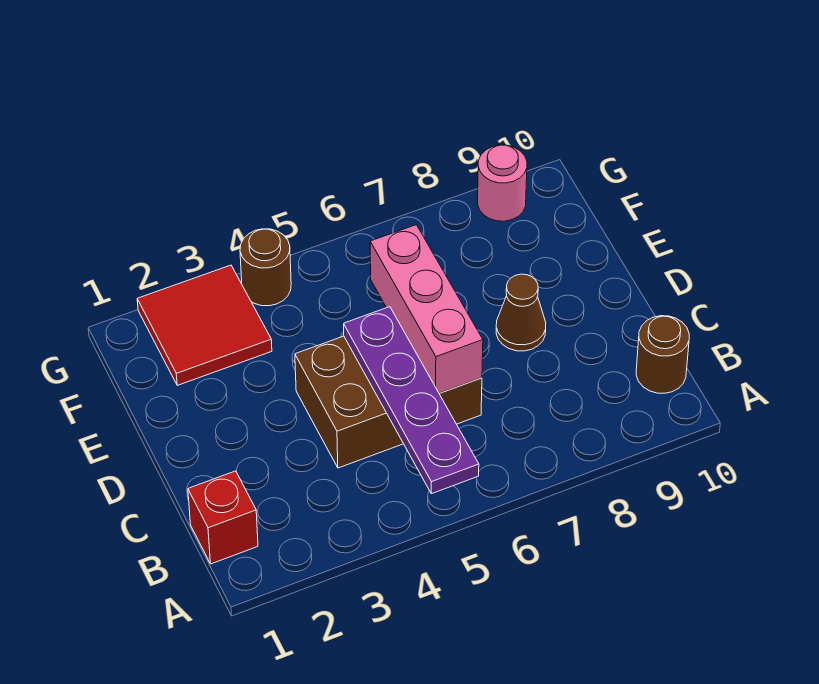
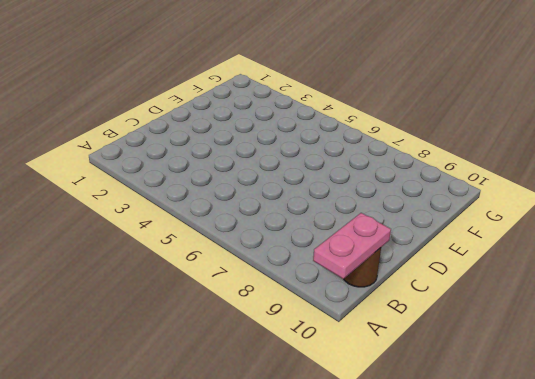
pink 1x2 plate [313,213,391,279] -> none
none -> red 1x1 brick [188,471,258,564]
none -> brown 2x3 brick [295,336,482,468]

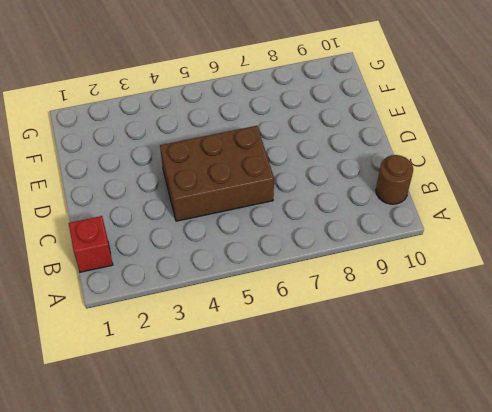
none -> brown 1x1 cone [496,274,546,351]
none -> red 2x2 tile [137,265,272,385]

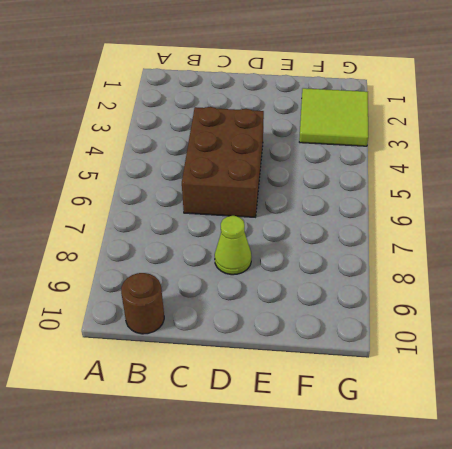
lime 1x1 cone [215,216,252,275] -> brown 1x1 cone [496,274,546,351]
lime 2x2 tile [299,88,368,146] -> red 2x2 tile [137,265,272,385]
none -> red 1x1 brick [188,471,258,564]
none -> brown 1x1 round brick [240,229,291,306]

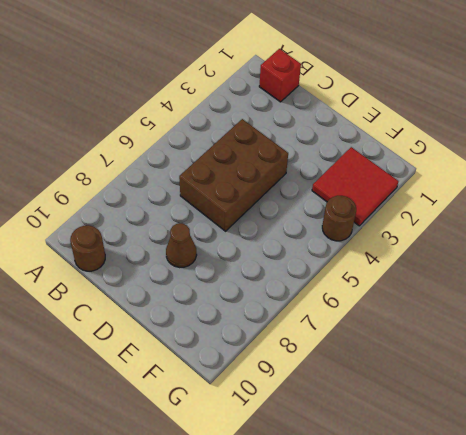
none -> pink 1x1 round brick [477,145,527,221]
none -> purple 1x4 plate [344,307,479,494]

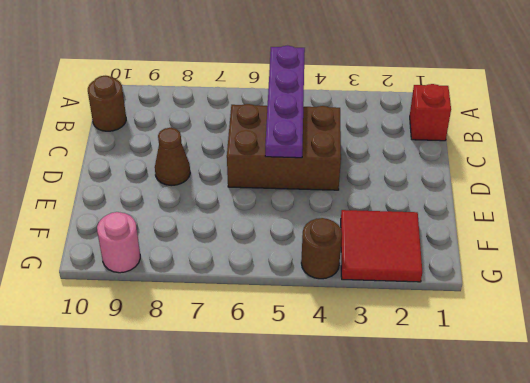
none -> pink 1x3 brick [370,225,483,393]

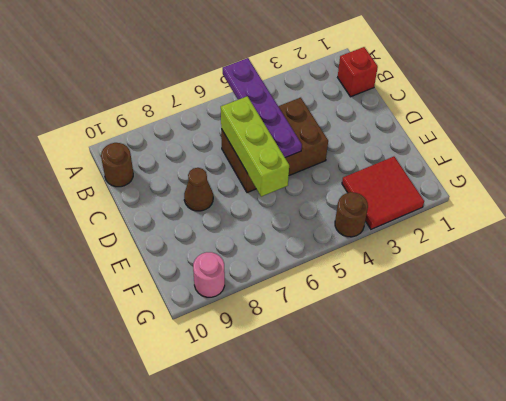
lime 1x3 brick [221,96,289,197] -> pink 1x3 brick [370,225,483,393]

